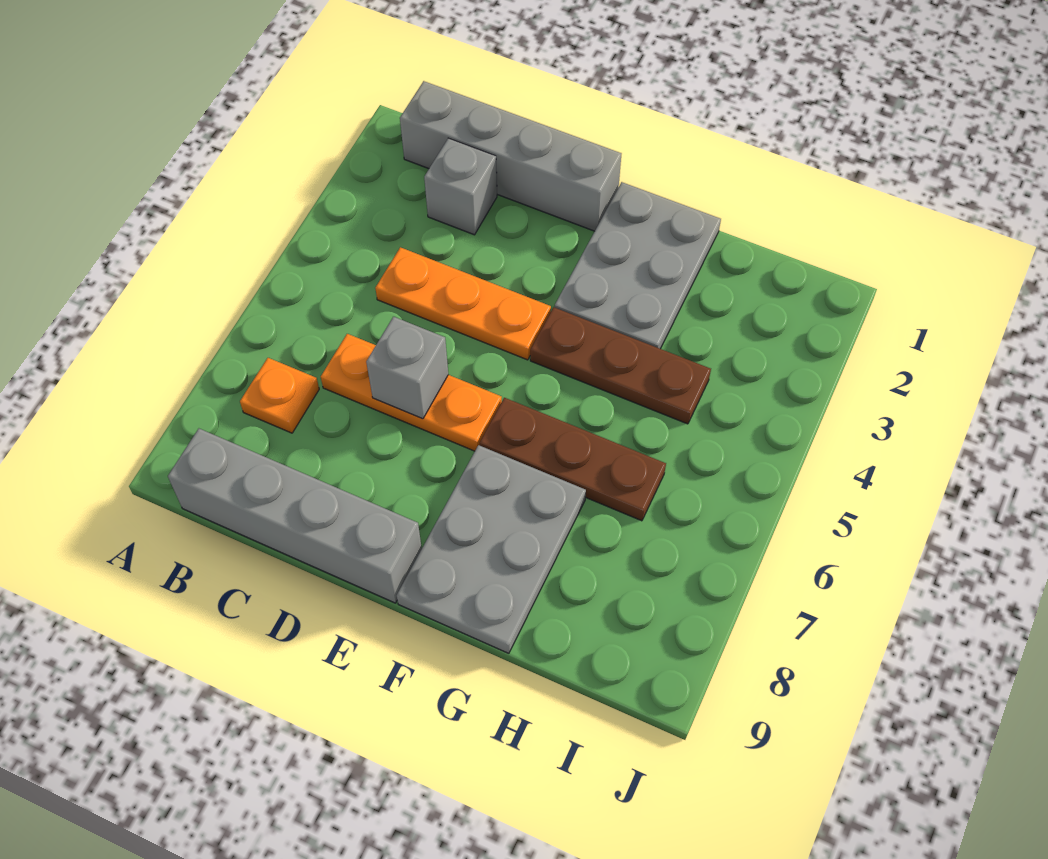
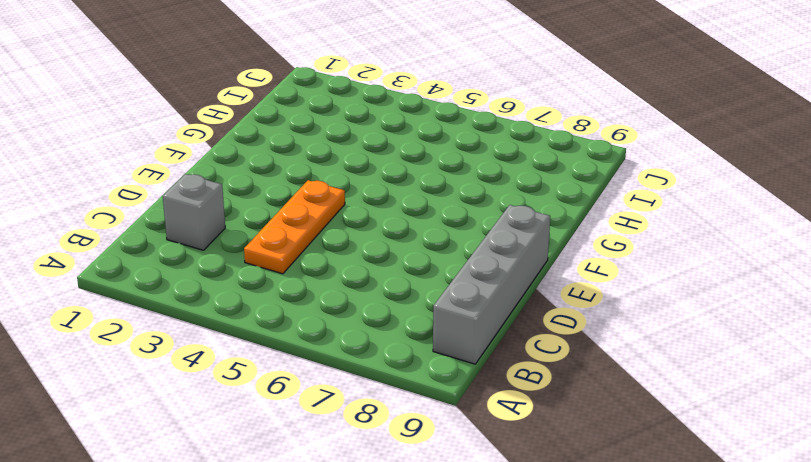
none -> grey 1x4 brick [400,81,621,231]
none -> orange 1x1 plate [240,358,319,433]

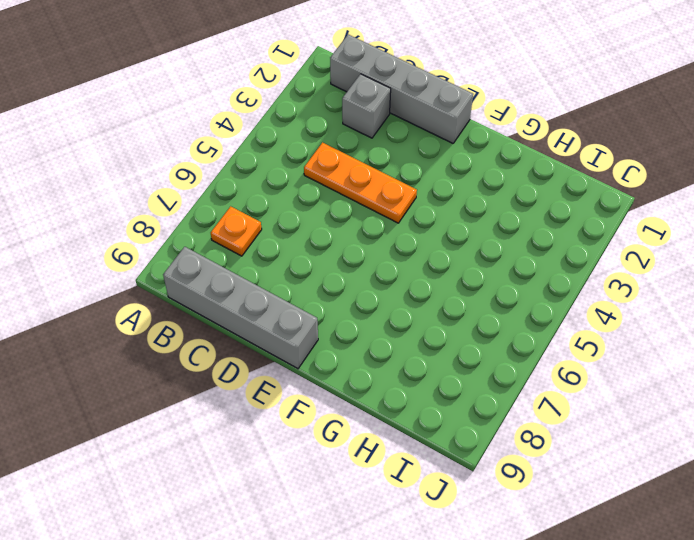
none -> orange 1x3 plate [321,334,502,451]
none -> grey 2x3 plate [554,182,721,349]

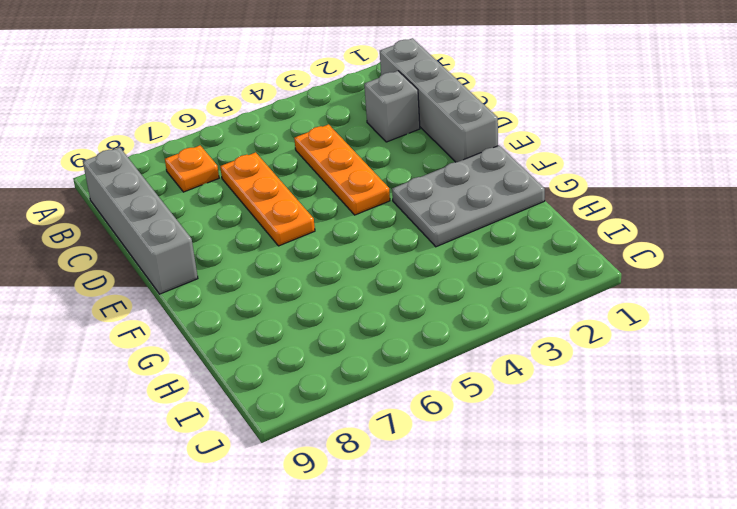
none -> brown 1x3 plate [530,307,711,424]
none -> brown 1x3 plate [480,398,666,521]

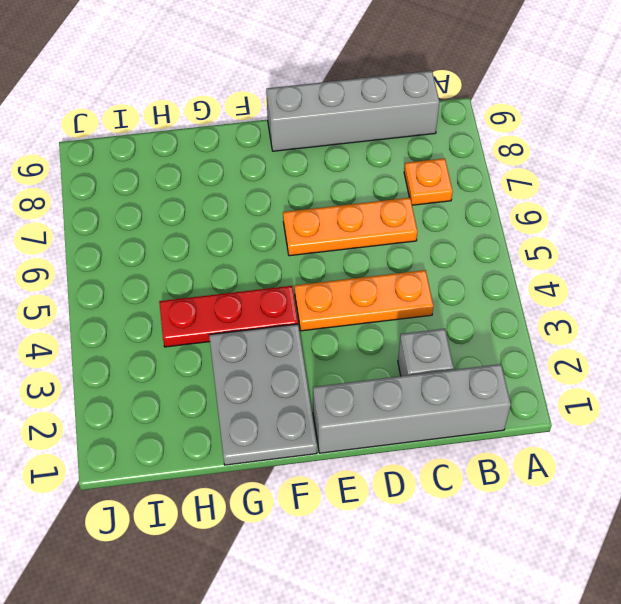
red 1x3 plate [159,286,298,347] -> brown 1x3 plate [530,307,711,424]
none -> brown 1x3 plate [480,398,666,521]
none -> grey 2x3 plate [397,445,586,653]

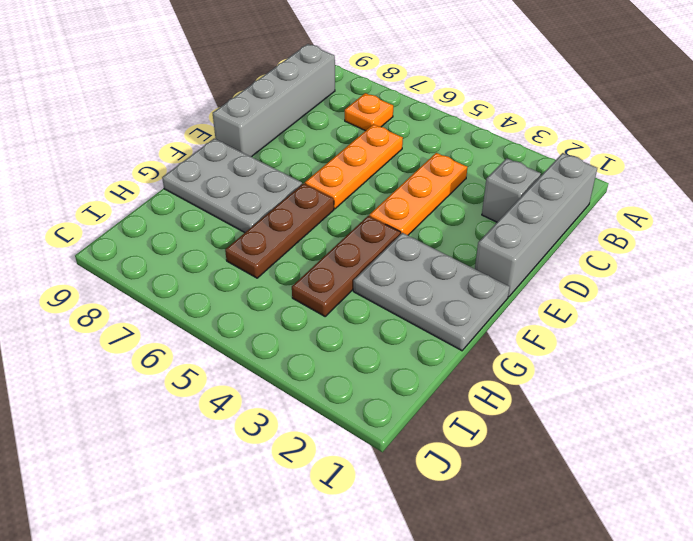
none -> grey 1x1 brick [366,317,448,419]

